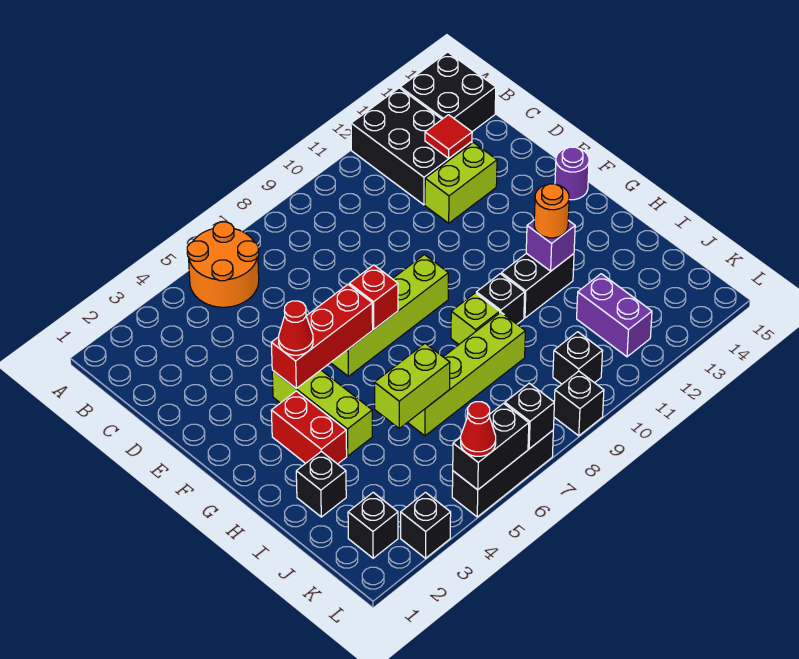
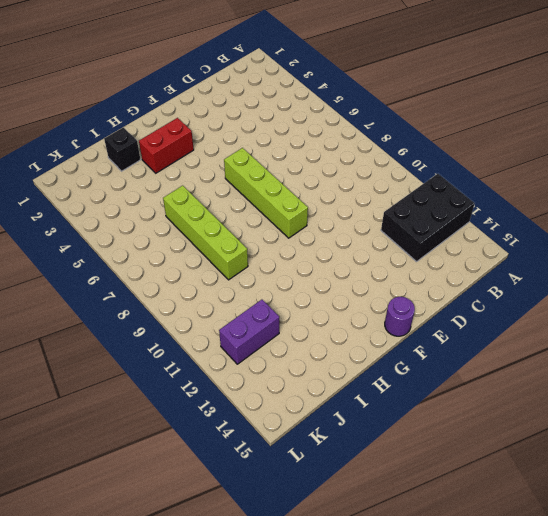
none -> orange 2x2 round brick [187,222,259,307]
none -> black 2x2 brick [400,52,496,132]
none -> lime 1x2 brick [425,142,497,223]

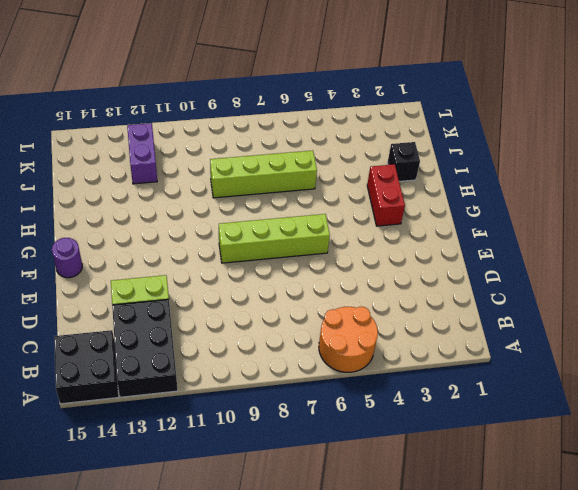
none -> lime 1x3 brick [272,370,372,456]
none -> lime 1x1 brick [451,293,500,344]
none -> black 1x1 brick [476,274,525,324]

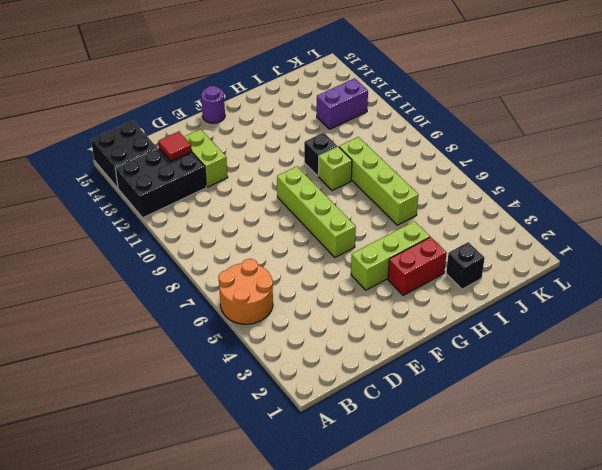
none -> black 1x2 brick [501,253,574,318]
none -> black 1x1 brick [348,492,398,558]
none -> black 1x1 brick [553,332,602,384]

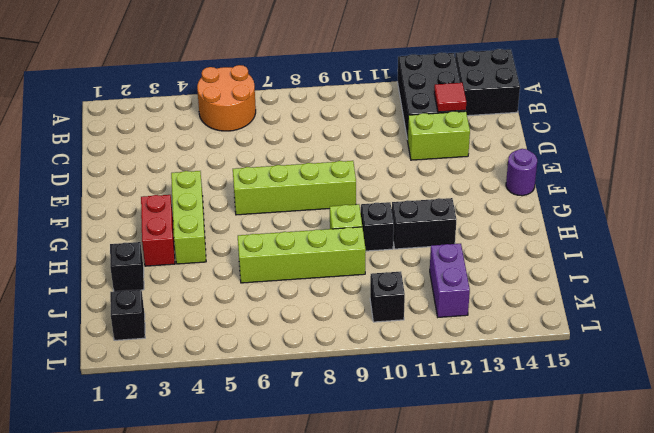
none -> black 1x1 brick [401,492,451,558]
none -> black 1x3 brick [452,431,553,517]
none -> black 1x1 brick [554,371,604,436]

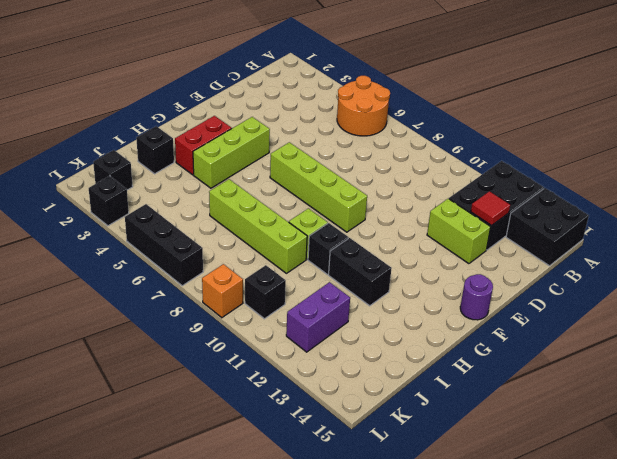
orange 1x1 brick [202,264,243,318] -> black 1x1 brick [554,371,604,436]
none -> red 1x3 brick [271,284,373,388]
none -> red 1x1 brick [349,265,398,329]
none -> purple 1x1 brick [526,220,575,271]

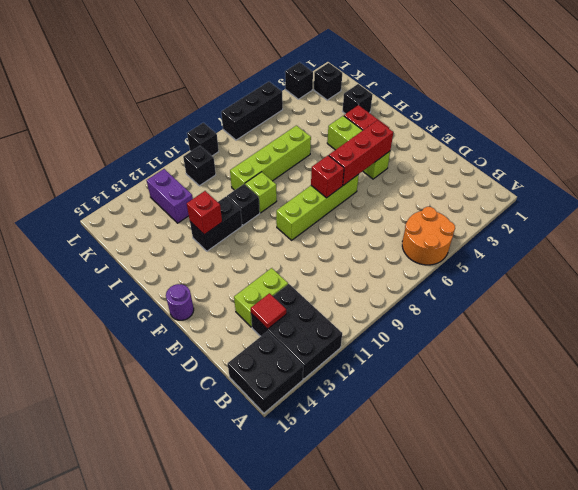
red 1x1 brick [187,191,222,235] -> purple 1x1 brick [526,220,575,271]
none -> lime 1x2 brick [375,343,450,428]
none -> black 1x2 brick [453,403,529,490]
none -> black 1x1 brick [505,383,554,449]

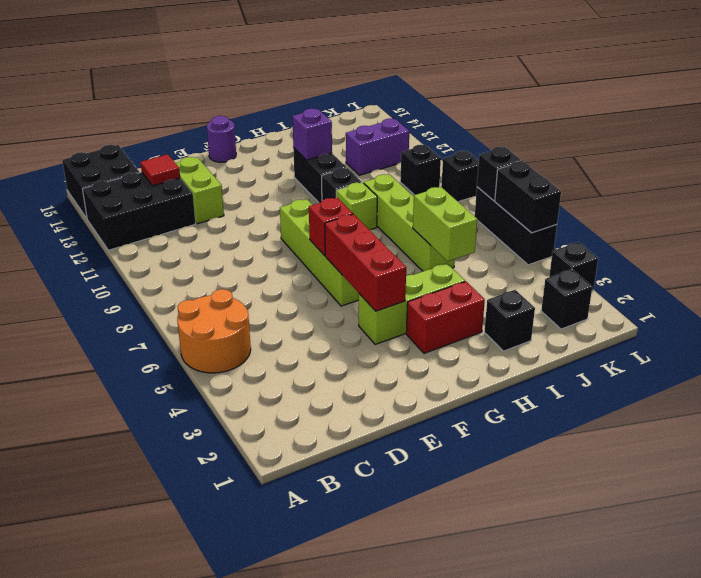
none -> red 1x1 cone [279,301,313,355]
none -> orange 1x1 round brick [534,184,569,238]
none -> red 1x1 cone [461,402,496,456]

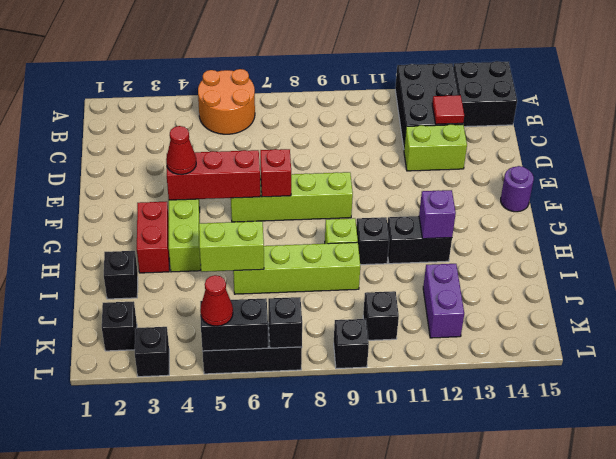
none -> orange 1x1 round brick [534,184,569,238]

